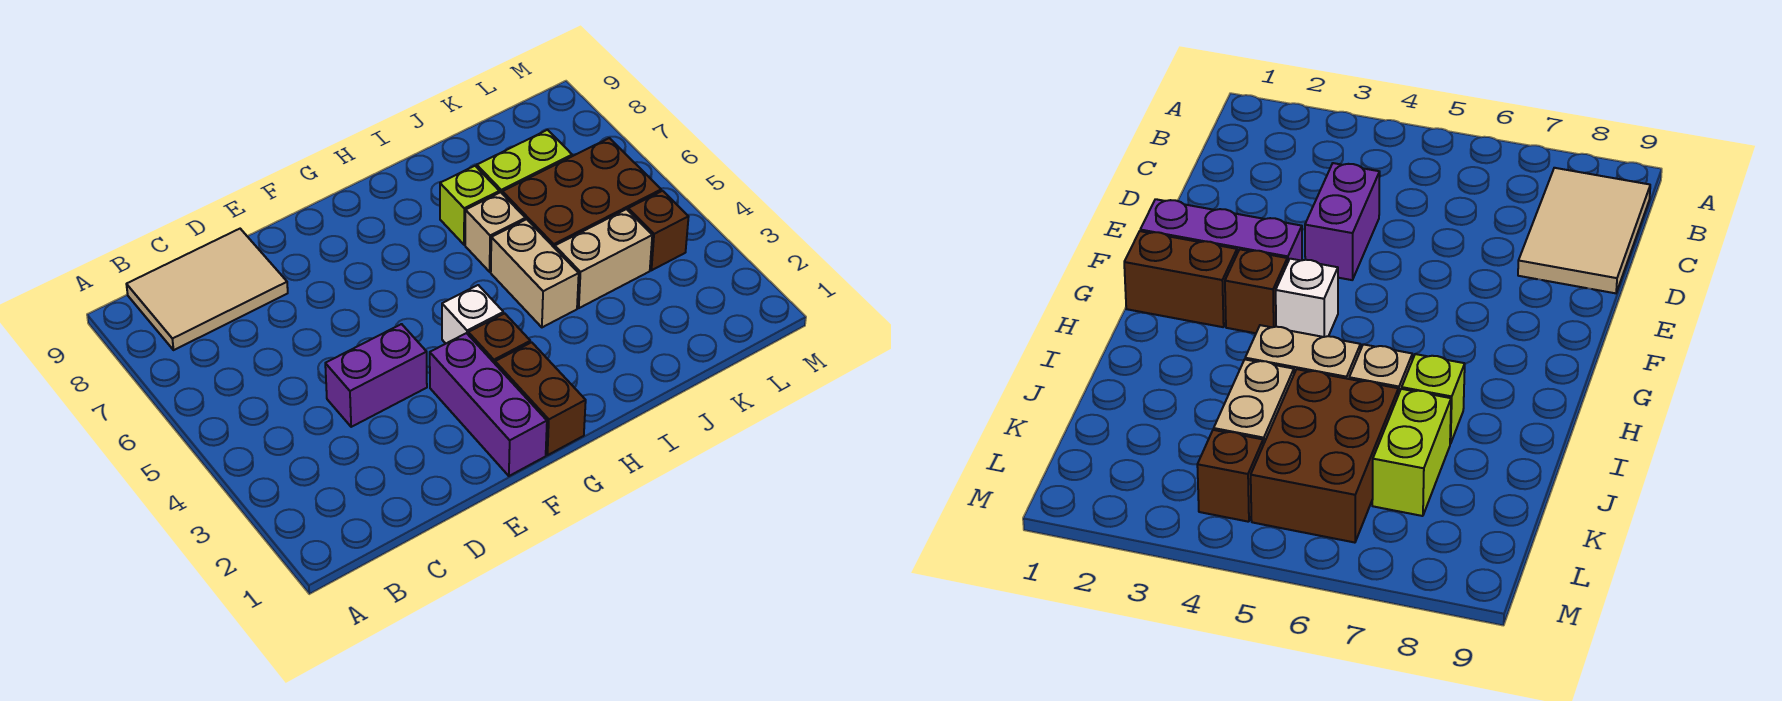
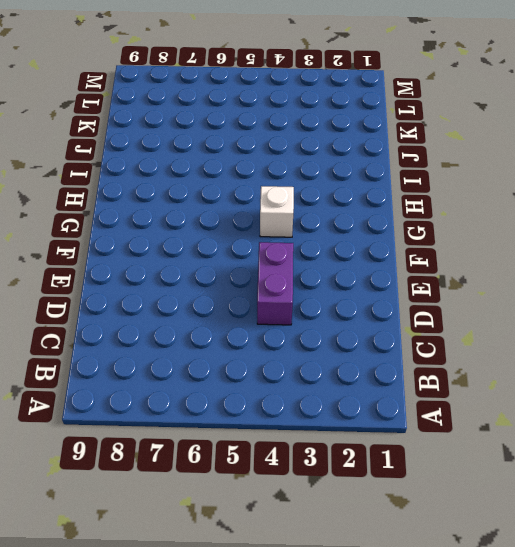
none -> tan 2x3 tile [126,229,288,350]
none -> purple 1x3 brick [430,333,547,476]
none -> brown 1x2 brick [495,342,586,455]

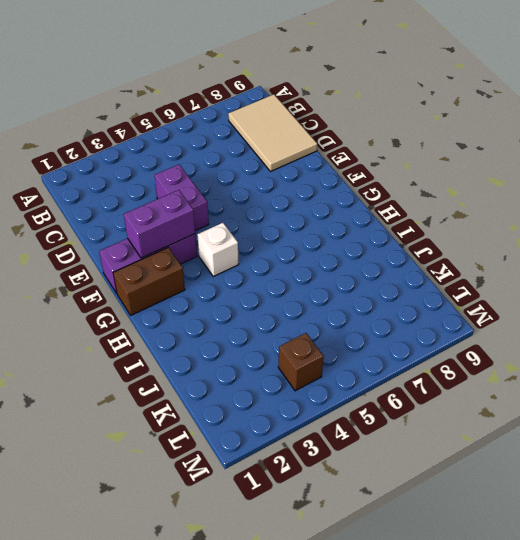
purple 1x2 brick [124,190,195,258] -> none
none -> brown 1x1 brick [468,313,530,363]
none -> tan 1x2 brick [491,219,579,327]
none -> tan 1x1 brick [465,192,525,272]

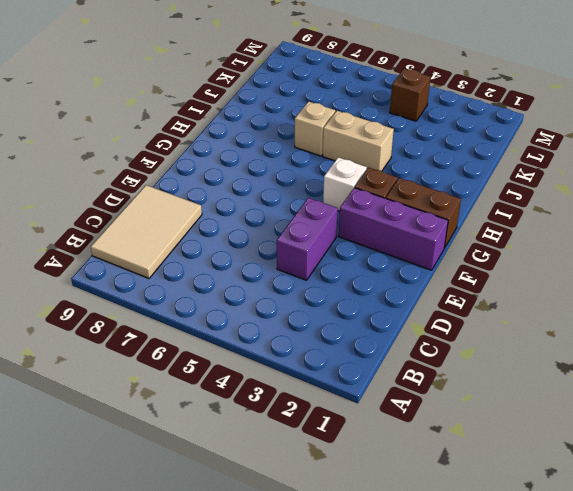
none -> lime 1x1 brick [440,166,499,245]
none -> tan 1x2 brick [555,209,652,308]
none -> brown 2x3 brick [502,138,661,248]

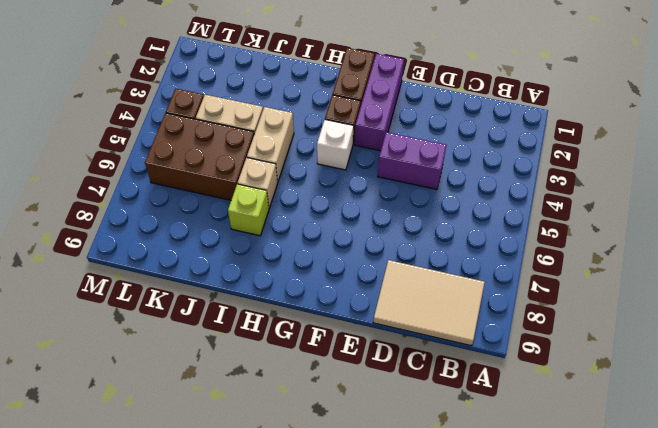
none -> lime 1x2 brick [477,130,572,193]

